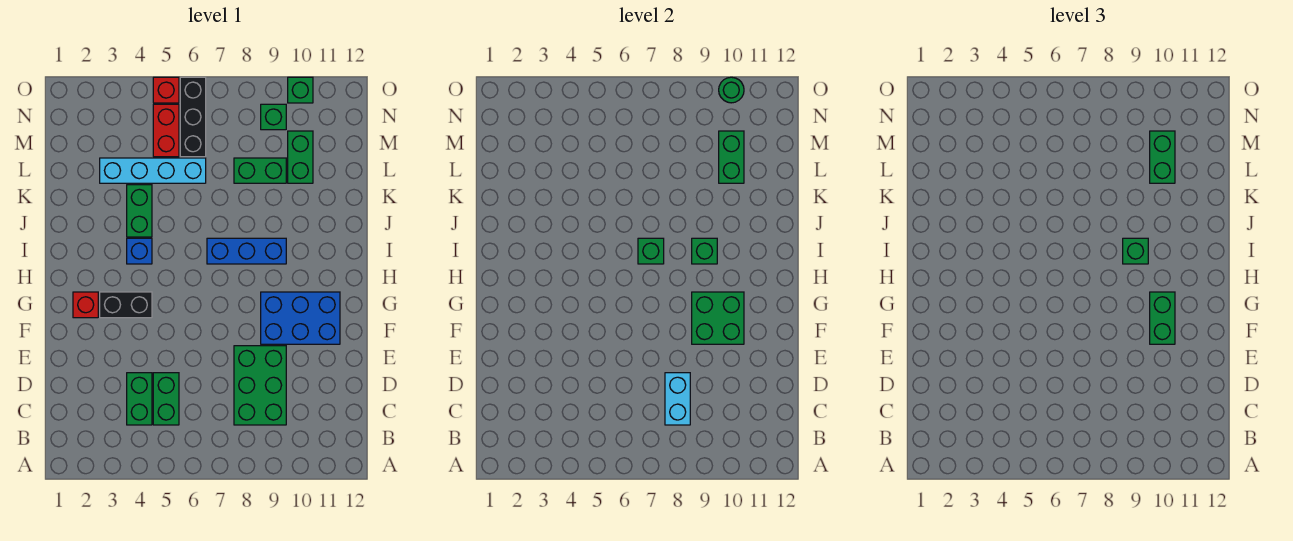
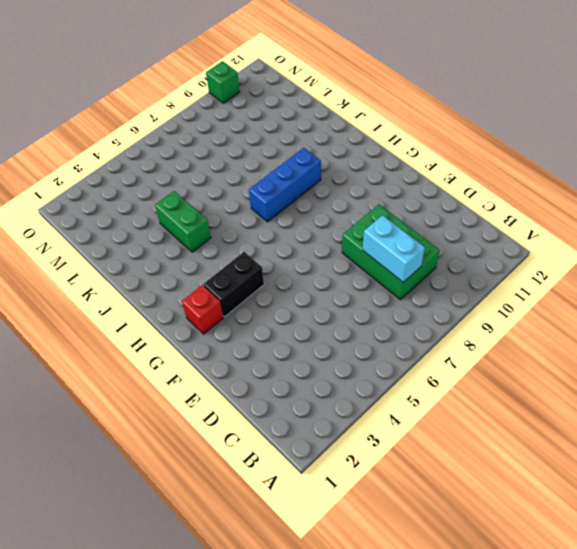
none -> green 1x2 brick [127,373,152,425]
none -> green 1x2 brick [153,373,179,425]
none -> blue 2x3 brick [261,292,340,344]

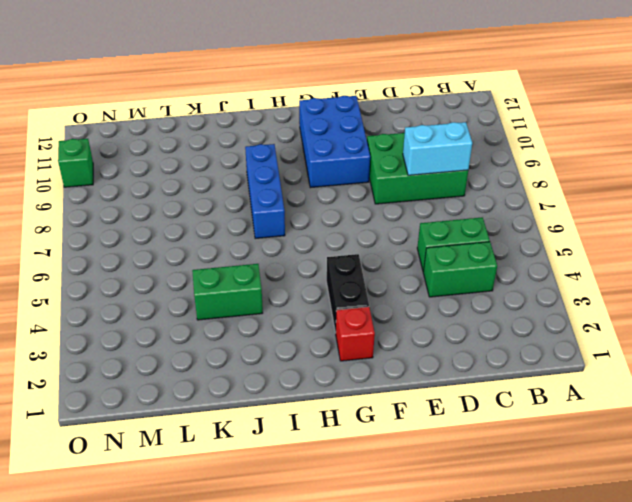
none -> blue 1x1 brick [127,238,152,264]
none -> cyan 1x4 brick [100,158,206,183]
none -> green 1x2 brick [234,158,286,183]

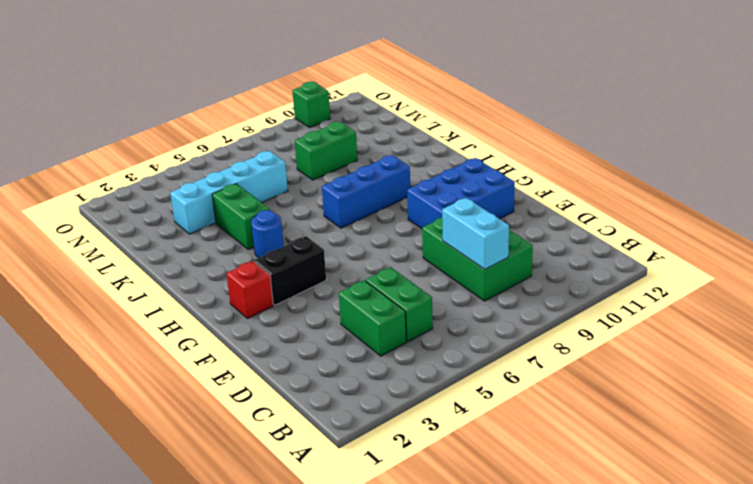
blue 1x1 round brick [251,210,284,258] -> blue 1x1 brick [127,238,152,264]
none -> green 1x2 brick [288,131,313,183]
none -> red 1x2 brick [153,104,179,157]
none -> black 1x3 brick [180,77,206,157]

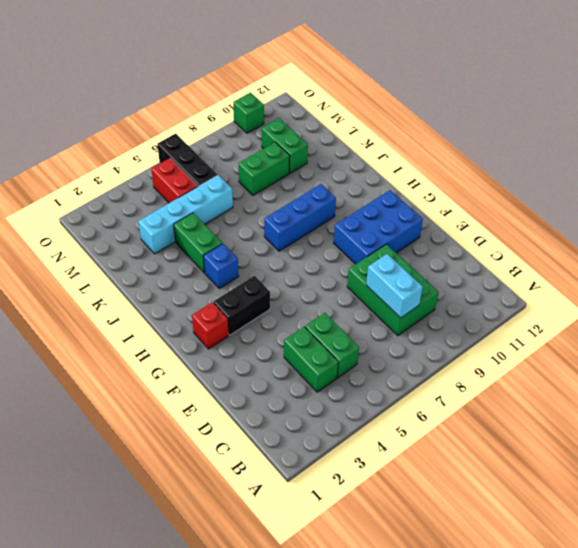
none -> green 1x1 brick [261,104,286,130]
none -> red 1x1 brick [153,77,179,103]
none -> green 2x2 brick [692,292,744,344]

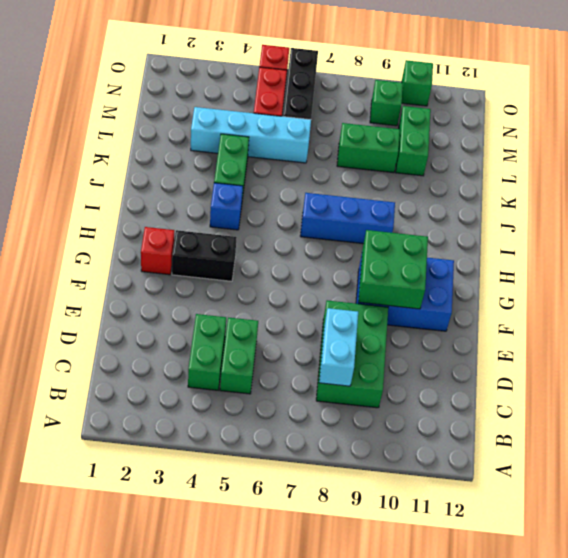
none -> green 1x1 brick [638,238,664,264]
none -> green 1x1 brick [692,238,717,264]
none -> green 1x2 brick [719,131,744,183]

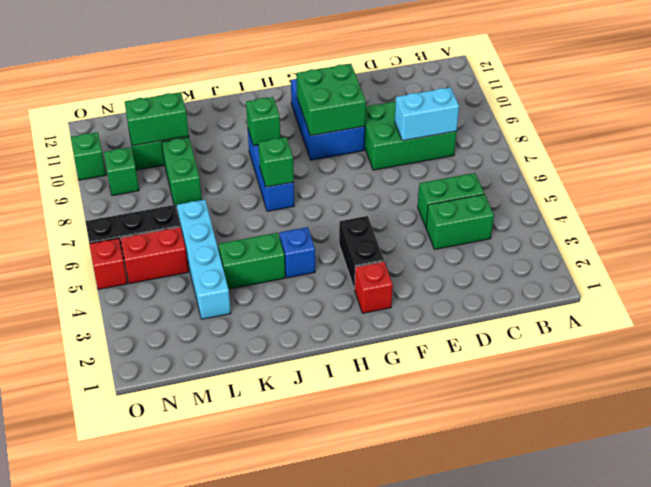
none -> green 1x1 round brick [719,77,744,103]
none -> green 1x2 brick [1150,292,1175,344]
none -> green 1x1 brick [1123,238,1148,264]

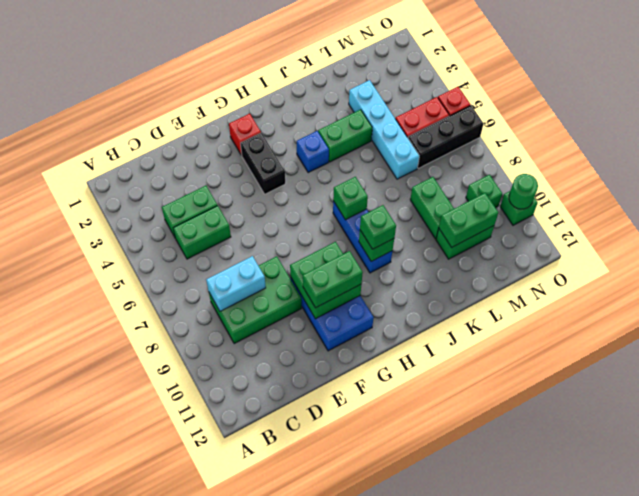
none -> green 1x2 brick [1150,131,1175,183]

